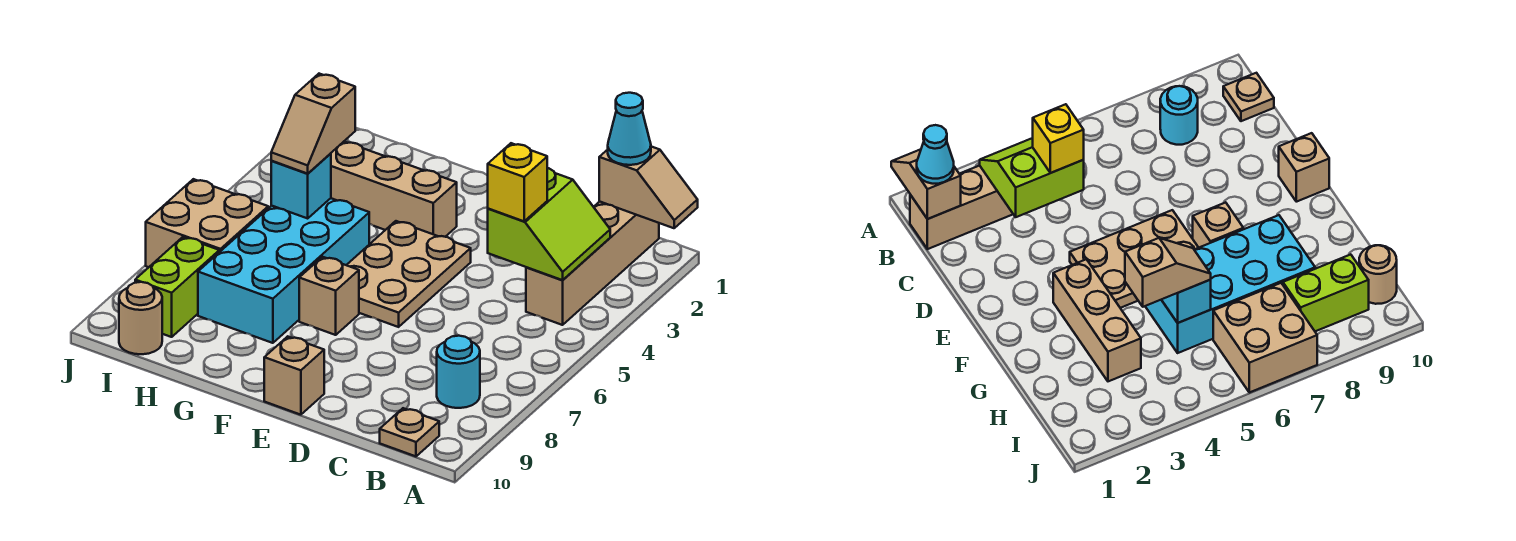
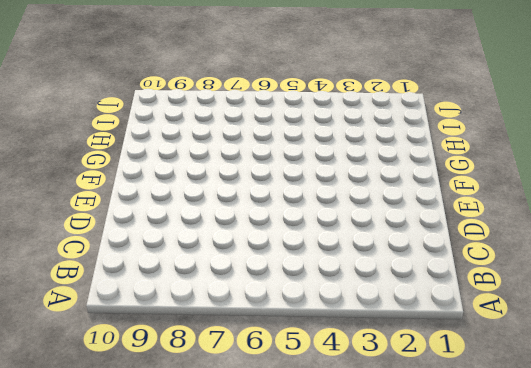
none -> tan 1x4 brick [526,202,659,325]
none -> cyan 1x1 round brick [437,336,480,408]
none -> tan 1x1 plate [380,408,439,456]

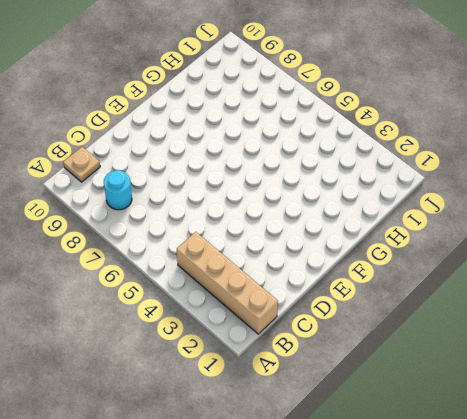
none -> tan 2x3 plate [347,221,471,327]
none -> tan 1x1 brick [264,336,324,415]
none -> tan 1x3 brick [331,142,457,237]

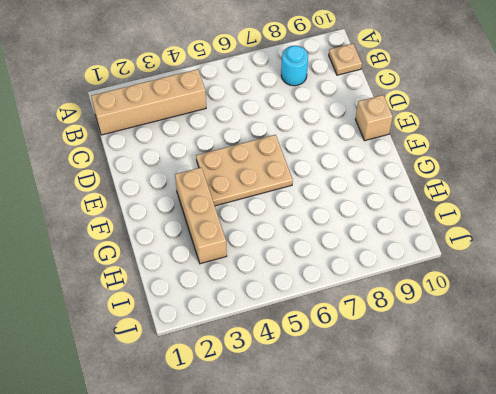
none -> tan 1x1 brick [299,257,359,335]
none -> cyan 2x4 brick [198,198,369,343]
none -> tan 2x2 brick [146,179,268,267]

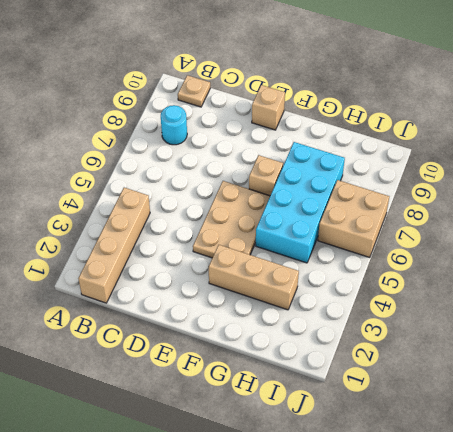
none -> lime 1x2 brick [135,237,219,337]
none -> tan 1x1 round brick [119,282,162,354]
none -> tan 1x2 slope [599,147,698,228]

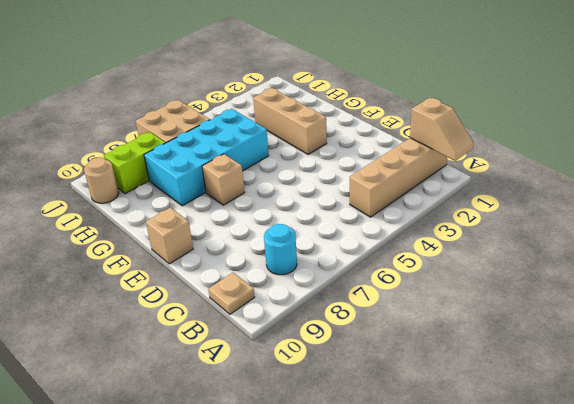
none -> tan 2x3 plate [347,221,471,327]
none -> lime 2x2 slope [488,168,610,280]
none -> cyan 1x1 brick [271,153,331,218]

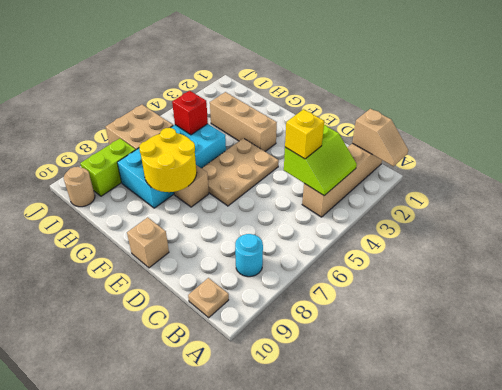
yellow 2x2 round brick [139,128,197,192] -> none
red 1x1 brick [172,91,208,135] -> cyan 1x1 brick [271,153,331,218]
none -> cyan 1x1 cone [608,93,651,165]
none -> tan 1x2 slope [271,74,355,174]

